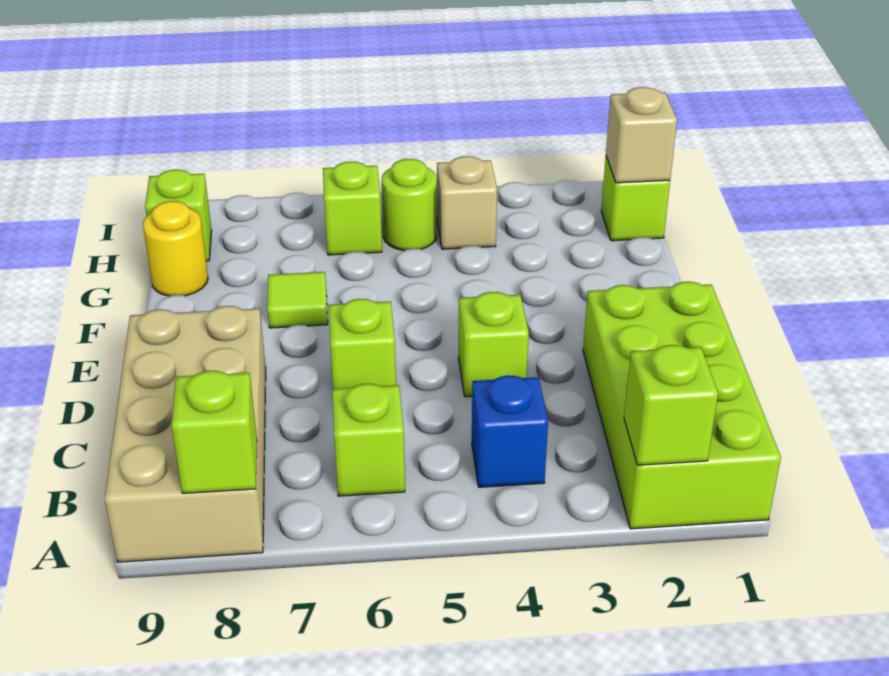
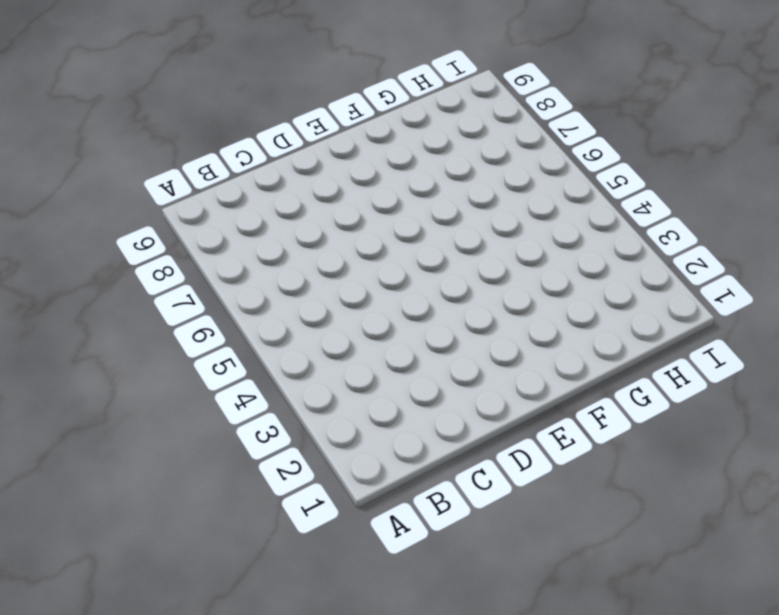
none -> lime 2x4 brick [583,282,781,529]
none -> tan 2x4 brick [105,306,266,562]
none -> blue 1x1 brick [472,375,548,487]

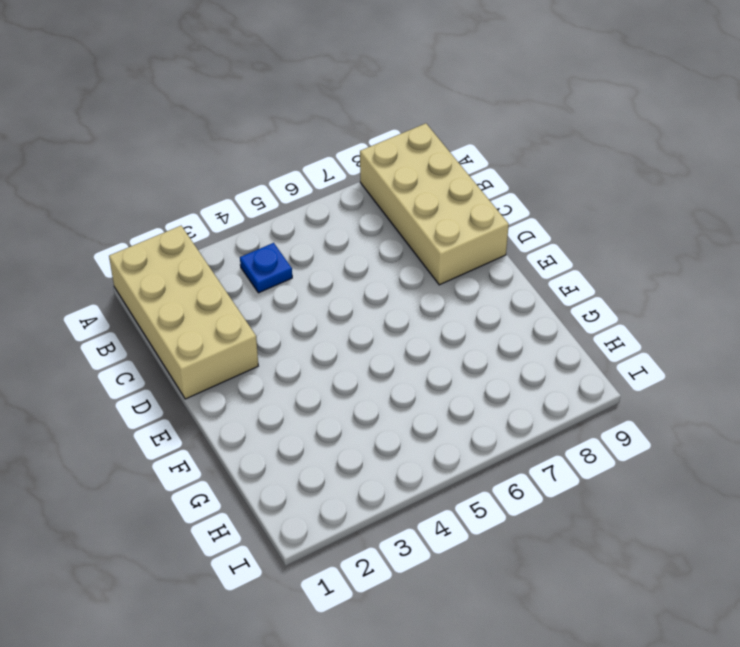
tan 2x4 brick [109,226,258,399] -> lime 2x4 brick [583,282,781,529]
blue 1x1 plate [240,243,292,293] -> blue 1x1 brick [472,375,548,487]
none -> lime 1x1 brick [332,384,405,496]
none -> lime 1x1 brick [458,292,529,397]
none -> lime 1x1 brick [329,299,396,389]

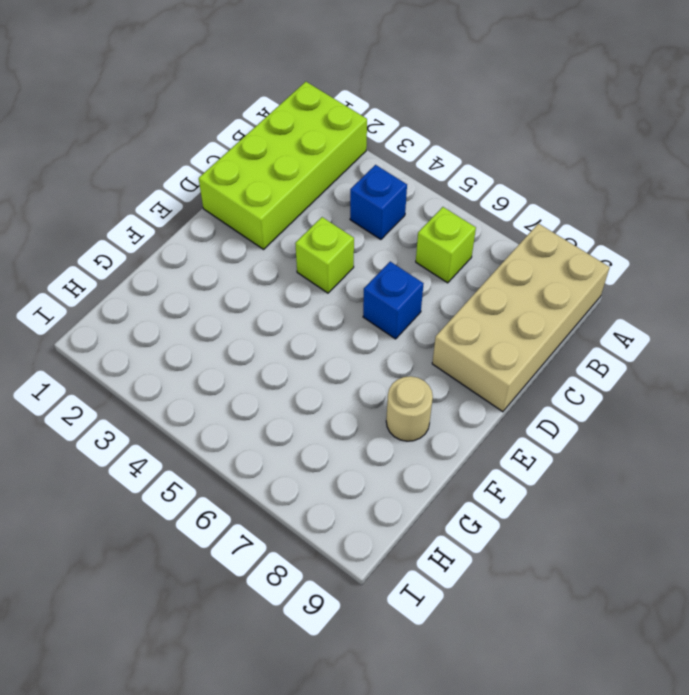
blue 1x1 brick [363,262,424,339] -> lime 1x1 brick [329,299,396,389]
tan 1x1 round brick [386,376,433,441] -> none
none -> lime 1x1 tile [267,272,328,328]
none -> yellow 1x1 round brick [143,201,208,296]
none -> lime 1x1 brick [601,157,670,241]

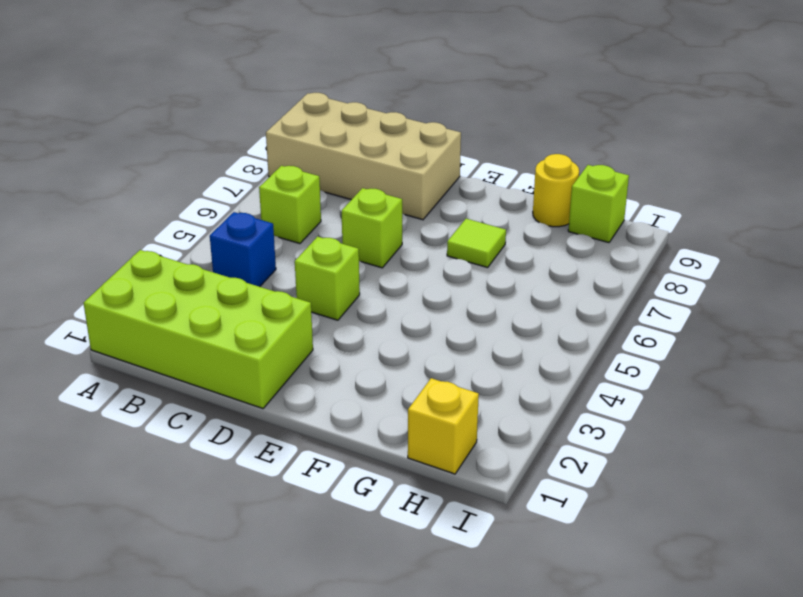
yellow 1x1 brick [408,378,479,474] -> lime 1x1 brick [601,157,670,241]
none -> tan 1x1 brick [437,156,497,249]
none -> lime 1x1 round brick [382,159,437,250]
none -> lime 1x1 brick [323,162,382,255]

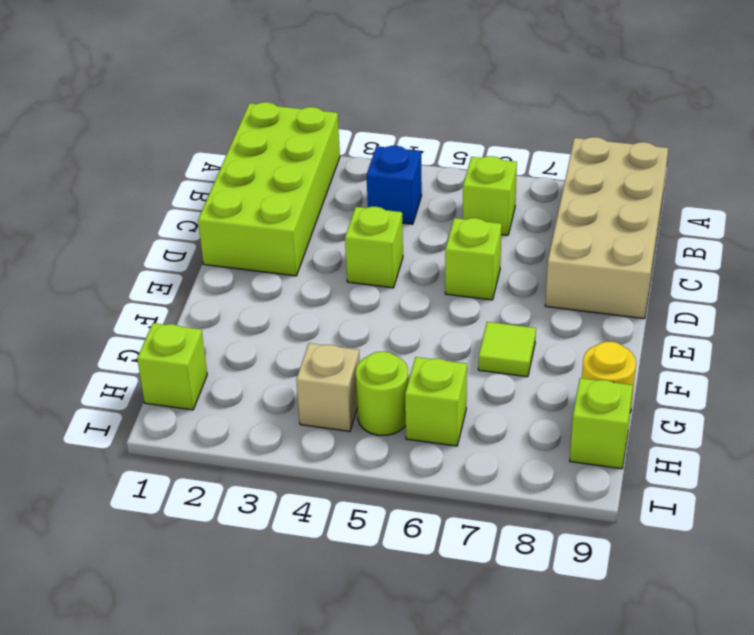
none -> lime 1x1 brick [624,345,718,465]
none -> lime 1x1 brick [172,371,257,493]
none -> tan 1x1 brick [606,87,677,183]

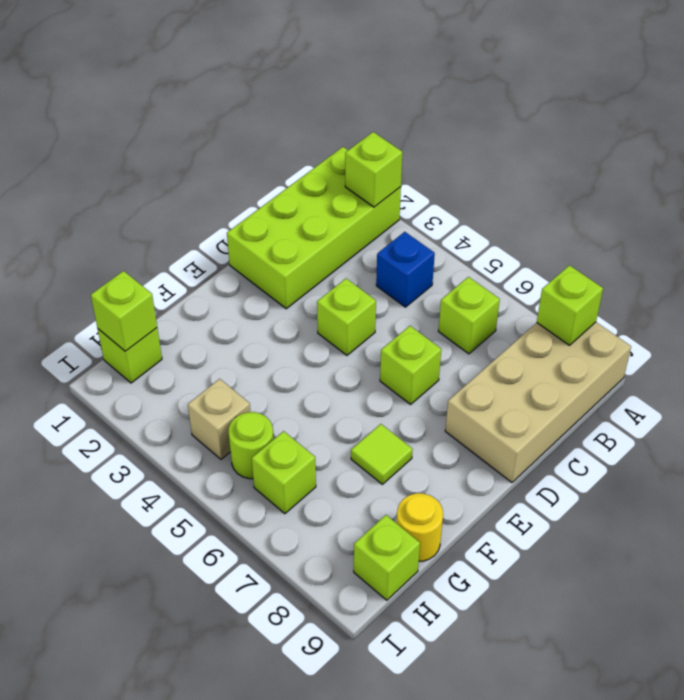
lime 1x1 brick [91,271,157,351] -> tan 1x1 brick [606,87,677,183]

